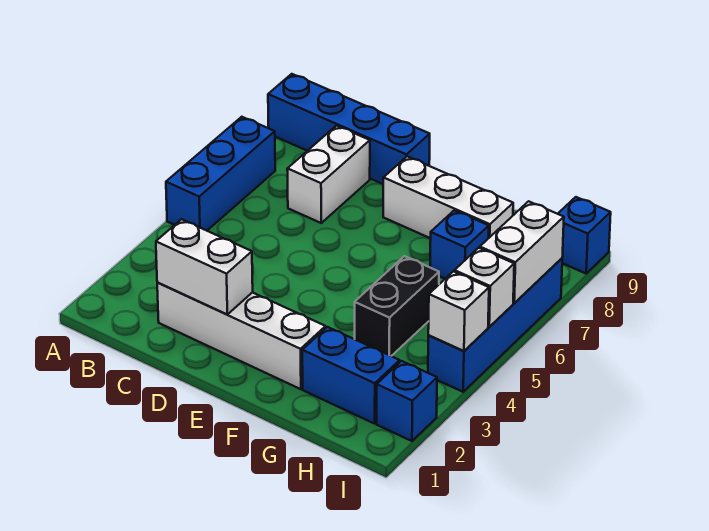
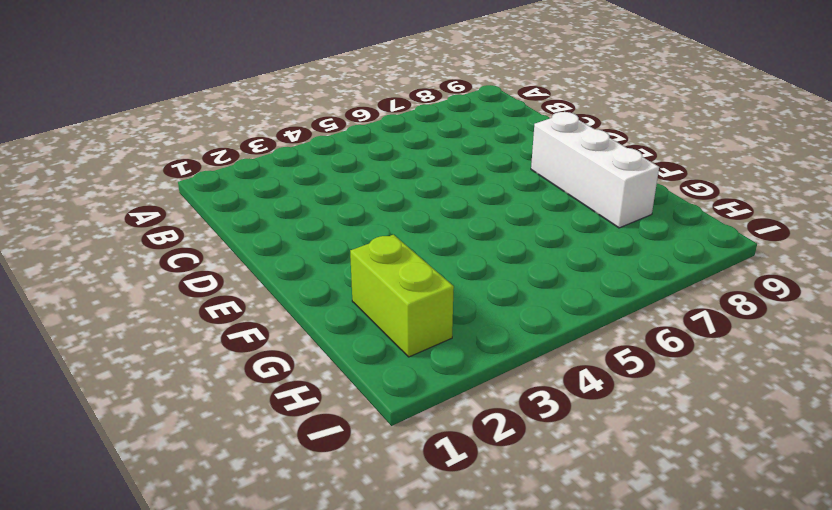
lime 1x2 brick [350,235,454,357] -> blue 1x2 brick [302,327,400,424]
none -> blue 1x3 brick [166,117,275,231]
none -> blue 1x4 brick [268,74,430,184]
none -> white 1x4 brick [157,282,326,389]

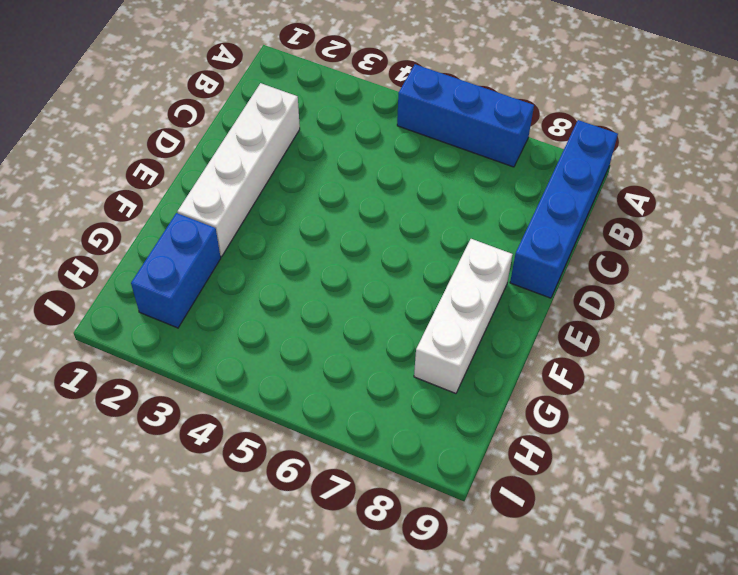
none -> white 1x2 brick [287,126,370,223]
none -> black 1x2 brick [355,256,439,356]
none -> blue 1x1 brick [430,210,489,279]

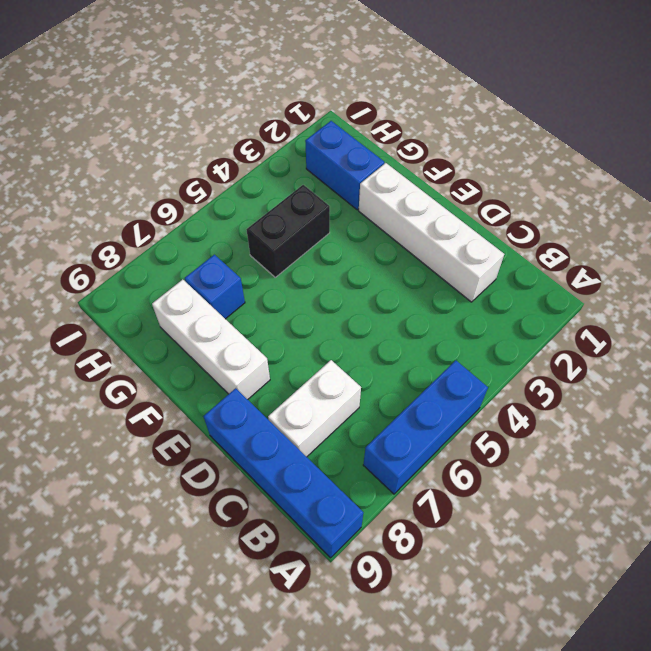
none -> blue 1x1 brick [377,361,437,441]
none -> blue 1x4 brick [428,258,562,392]
none -> blue 1x1 brick [558,197,611,273]

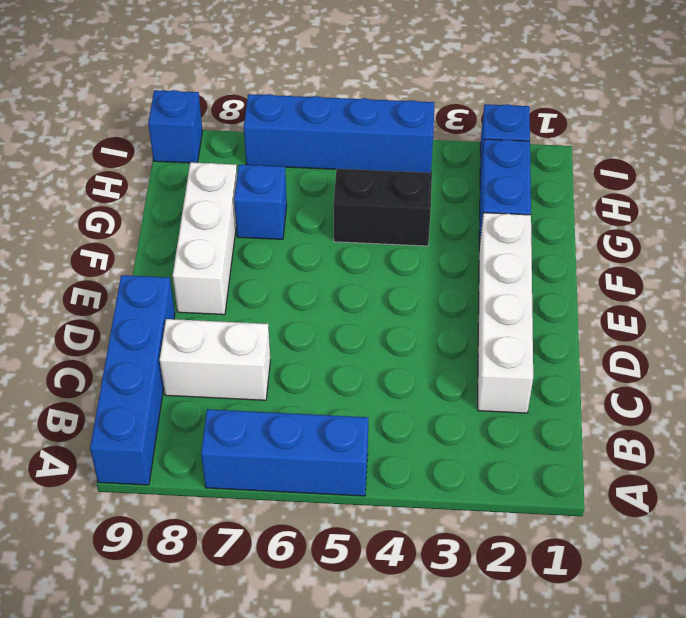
none -> white 1x2 brick [156,219,253,314]
none -> white 1x1 brick [428,271,489,351]
none -> white 1x1 brick [455,248,514,327]

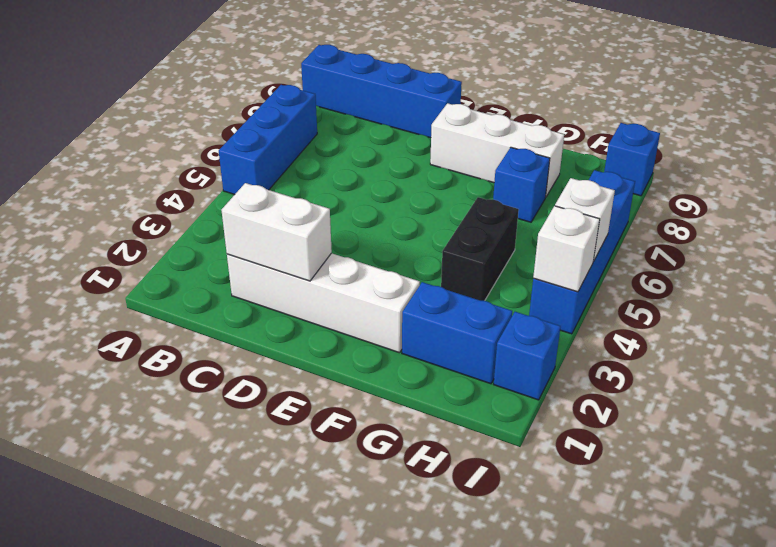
none -> white 1x2 brick [287,126,370,223]
none -> white 1x2 brick [480,201,564,303]

